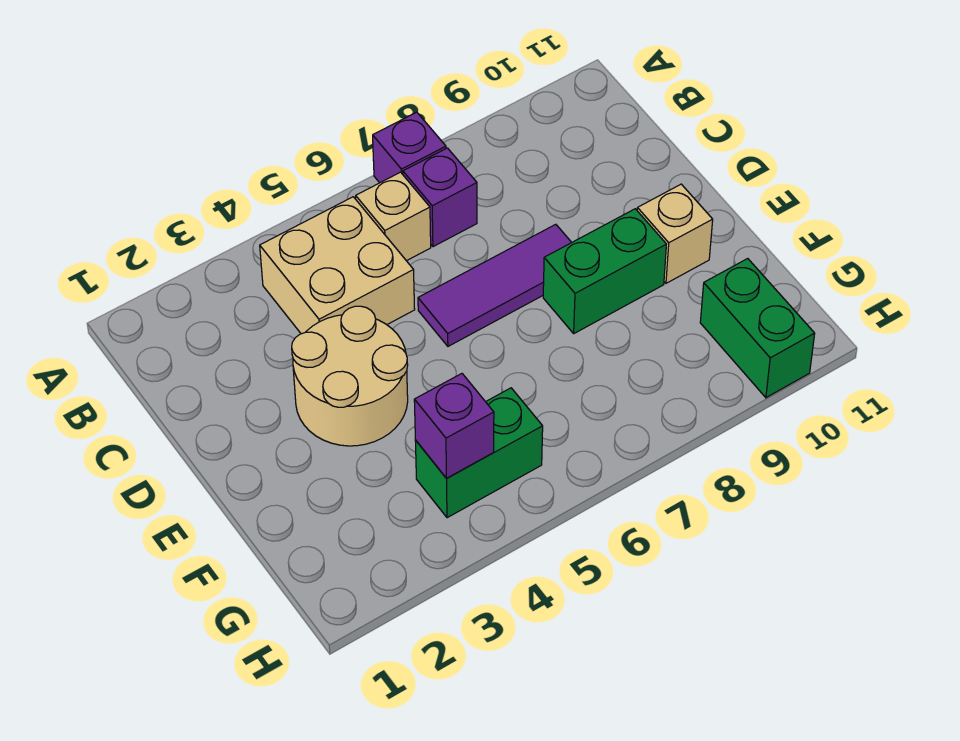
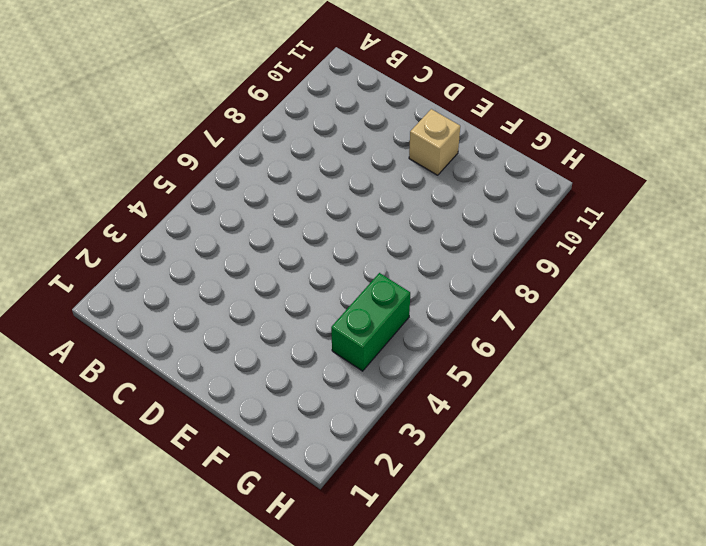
none -> purple 1x1 brick [373,112,446,183]
none -> tan 2x2 brick [260,197,415,334]

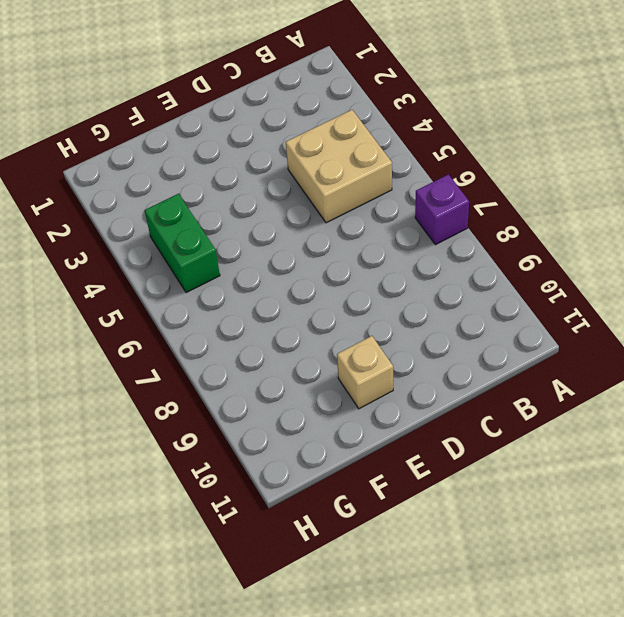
none -> tan 1x1 brick [356,172,431,261]
none -> purple 1x1 brick [403,148,477,247]

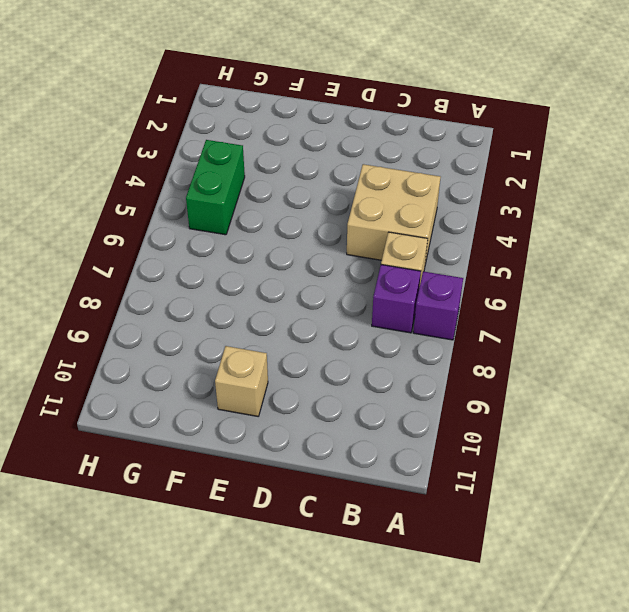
none -> tan 2x2 round brick [292,306,408,446]
none -> purple 1x3 tile [418,224,572,346]

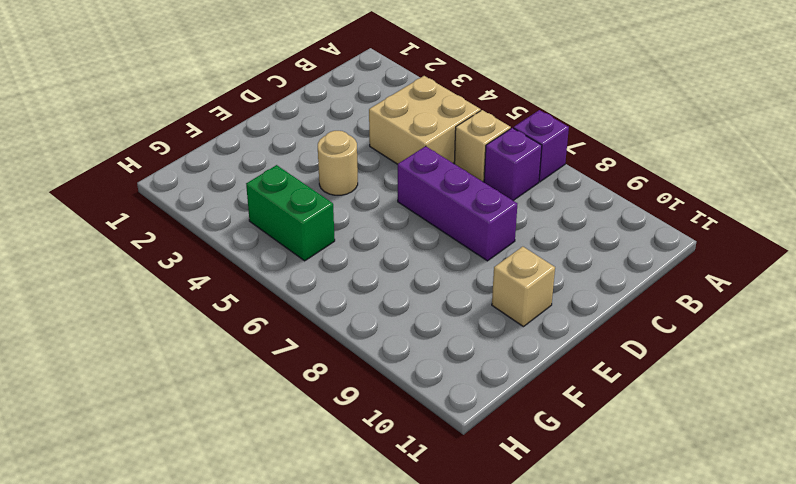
purple 1x3 brick [398,146,517,261] -> purple 1x3 tile [418,224,572,346]
tan 1x1 round brick [318,131,358,195] -> tan 2x2 round brick [292,306,408,446]
none -> green 1x2 brick [543,209,667,333]
none -> green 1x2 brick [700,259,815,398]

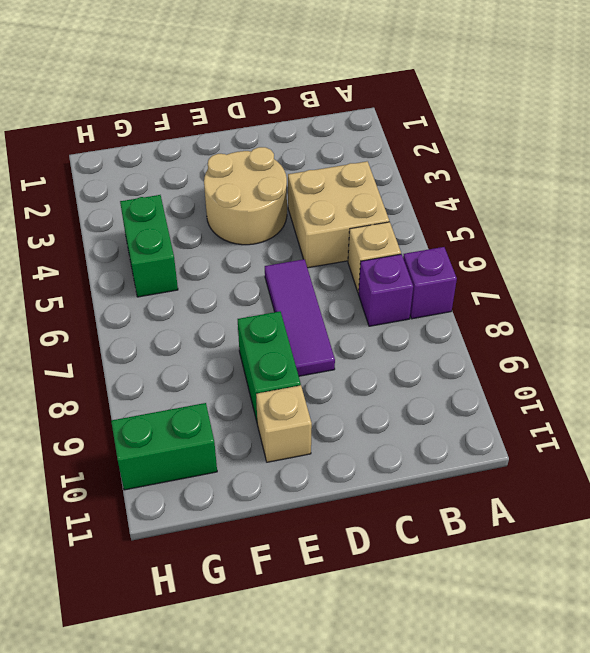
none -> purple 1x1 brick [414,374,494,478]

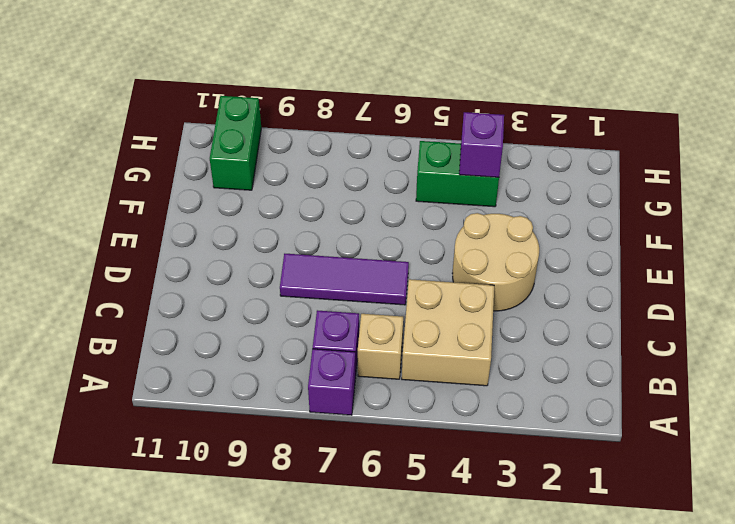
none -> green 1x2 brick [543,209,667,333]
none -> tan 1x1 brick [637,184,713,283]

